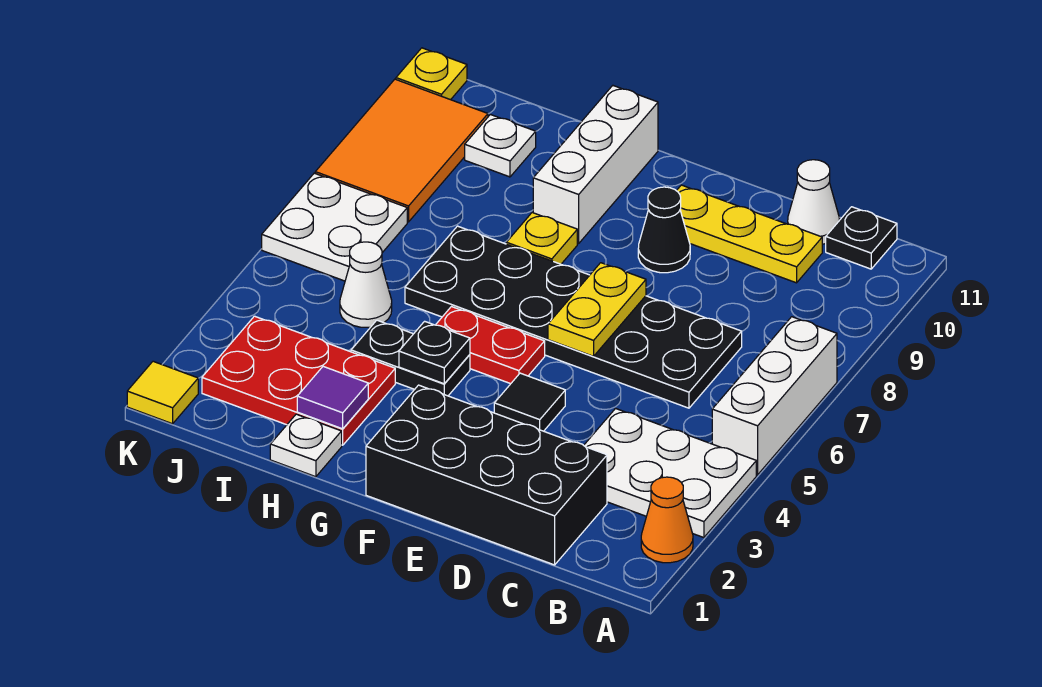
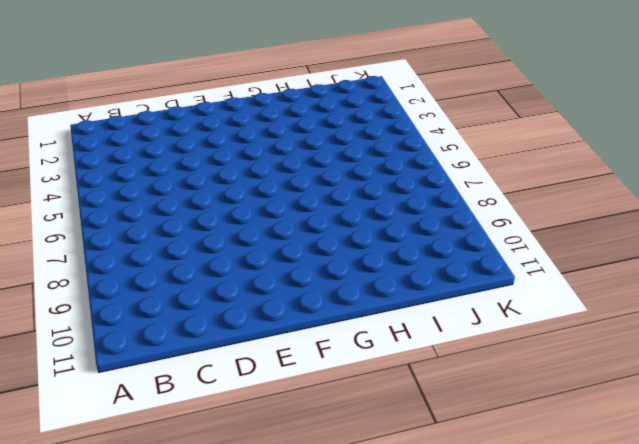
none -> orange 1x1 cone [641,477,693,563]
none -> white 2x3 plate [584,409,756,538]
none -> white 1x3 brick [712,317,837,475]

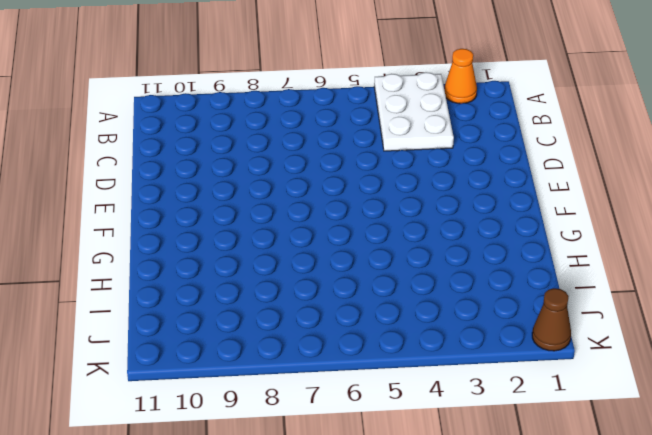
brown 1x1 cone [532,288,571,351] -> yellow 1x1 tile [127,361,198,424]
none -> white 1x3 brick [712,317,837,475]
none -> black 1x1 plate [826,207,897,269]
none -> black 2x4 brick [366,385,607,565]

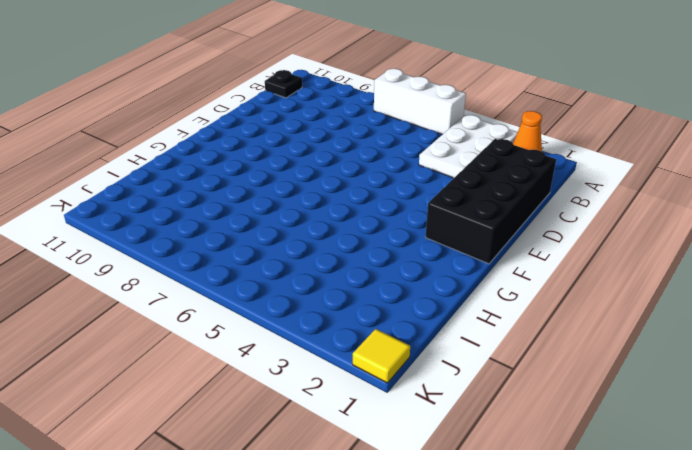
none -> black 2x6 plate [405,226,742,408]
none -> yellow 1x3 plate [677,185,822,283]
none -> white 1x1 cone [788,160,840,244]

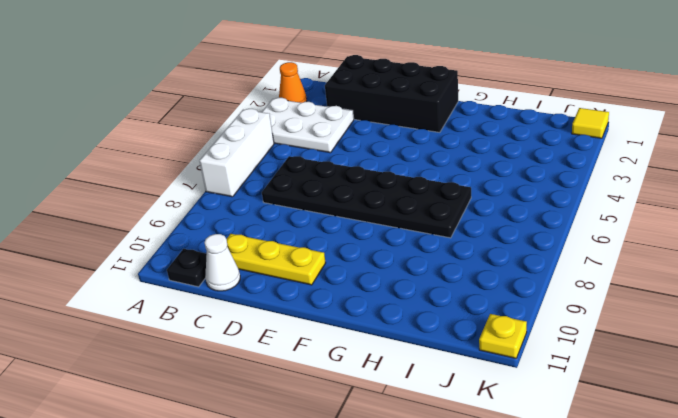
none -> black 1x1 tile [494,373,565,431]
none -> black 1x1 cone [638,187,690,273]
none -> red 1x2 plate [436,307,545,384]

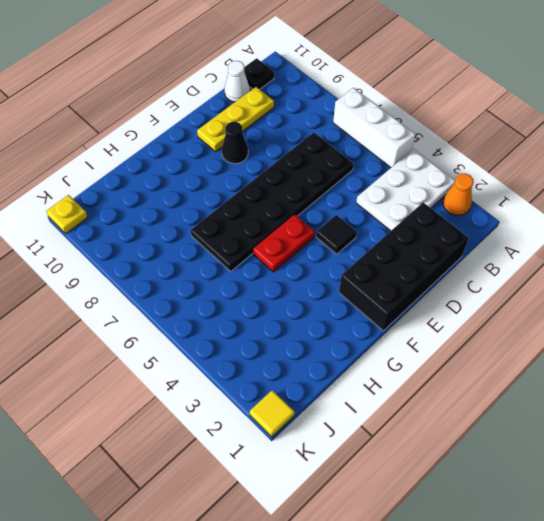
none -> black 1x2 plate [351,320,470,396]
none -> yellow 1x1 plate [506,213,577,264]
none -> white 1x3 brick [533,86,658,244]

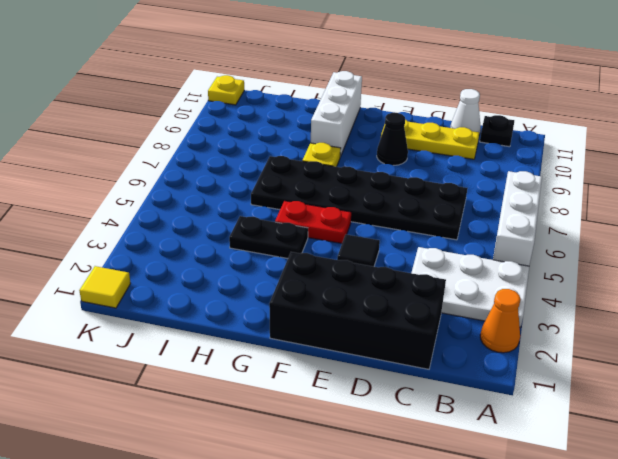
none -> white 1x1 plate [270,414,342,477]
none -> red 2x3 plate [202,316,395,445]
none -> white 1x1 cone [340,242,392,328]

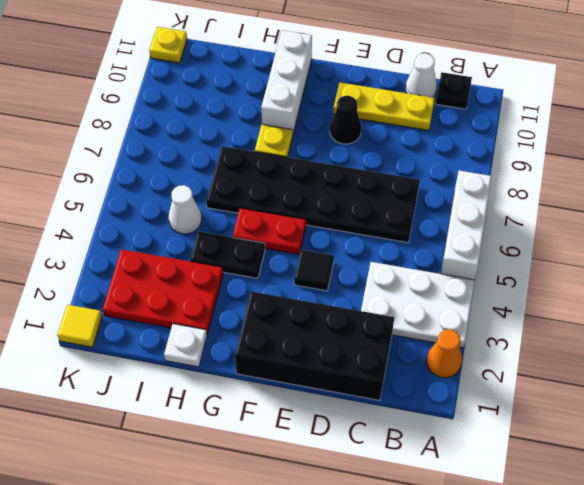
none -> white 1x1 plate [465,115,536,177]
none -> white 2x2 plate [262,173,407,281]
none -> orange 2x3 tile [315,79,488,222]

